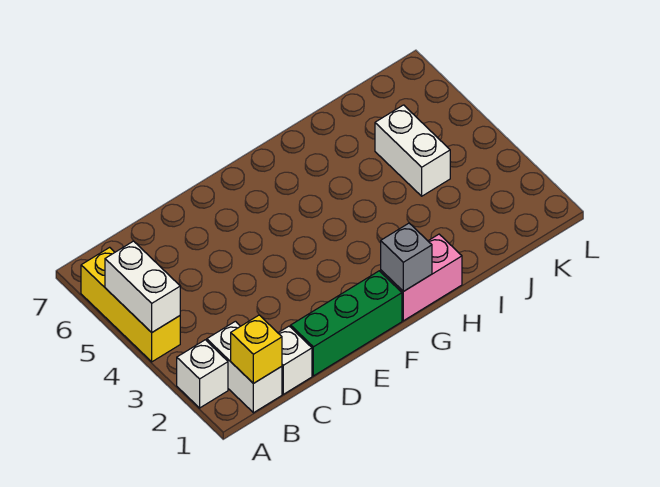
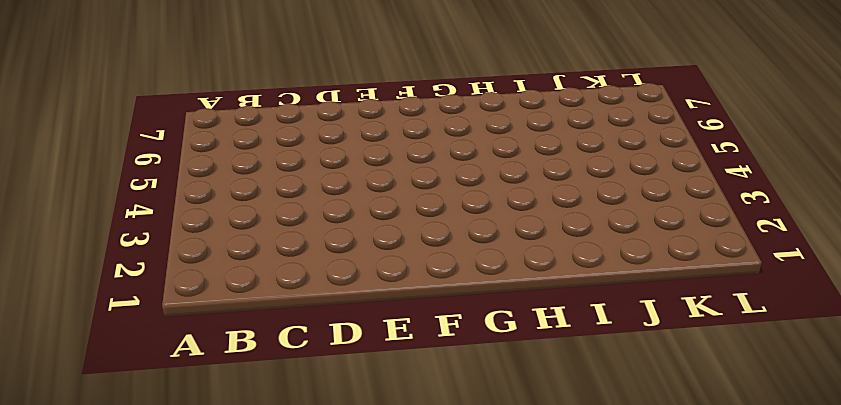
none -> white 1x1 brick [177,340,228,408]
none -> yellow 1x3 brick [81,247,180,362]

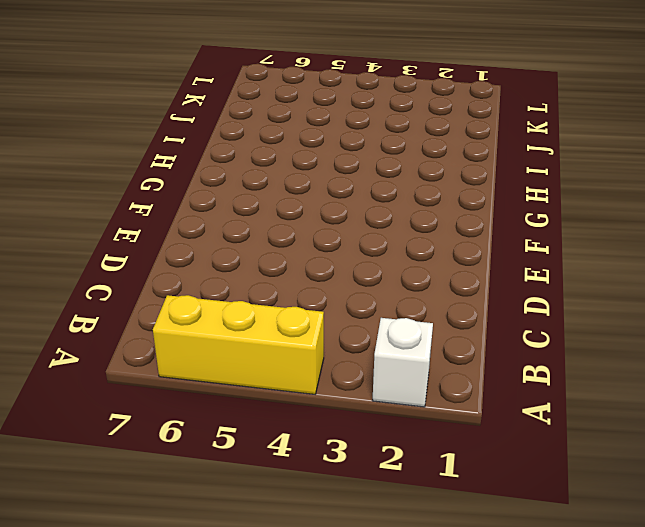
none -> white 1x2 brick [207,321,282,413]
none -> white 1x1 brick [278,326,312,394]

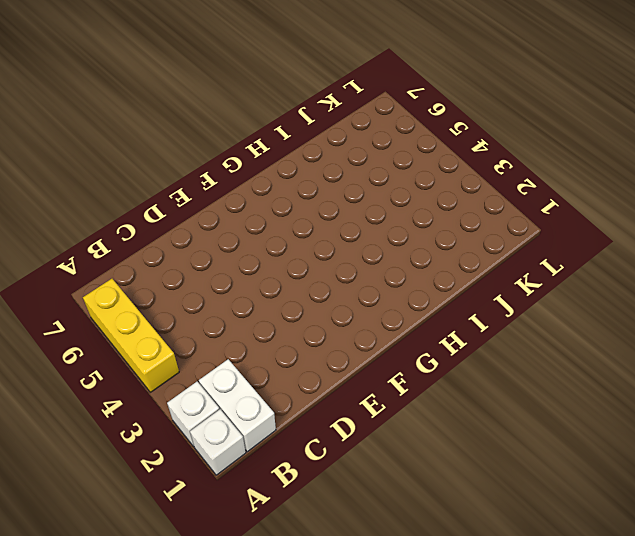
white 1x1 brick [190,409,246,475] -> white 1x1 brick moved to [278,326,312,394]
none -> green 1x3 brick [291,271,402,376]
none -> pink 1x2 brick [381,234,462,321]

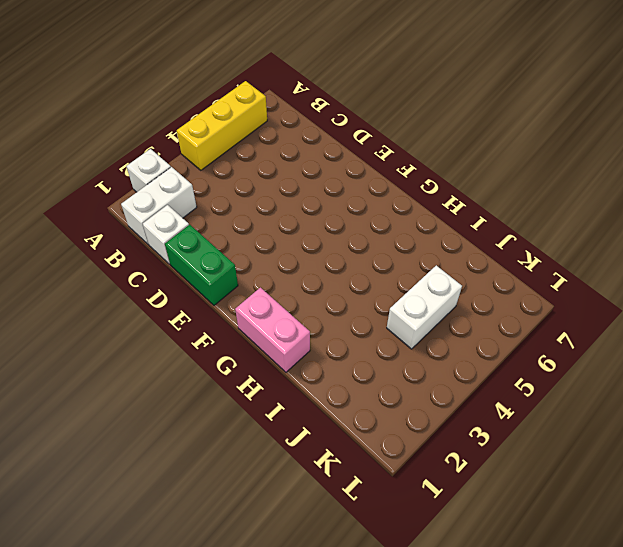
green 1x2 brick [165,225,238,305] -> green 1x3 brick [291,271,402,376]
none -> white 1x2 brick [105,241,180,332]
none -> yellow 1x1 brick [231,315,282,383]

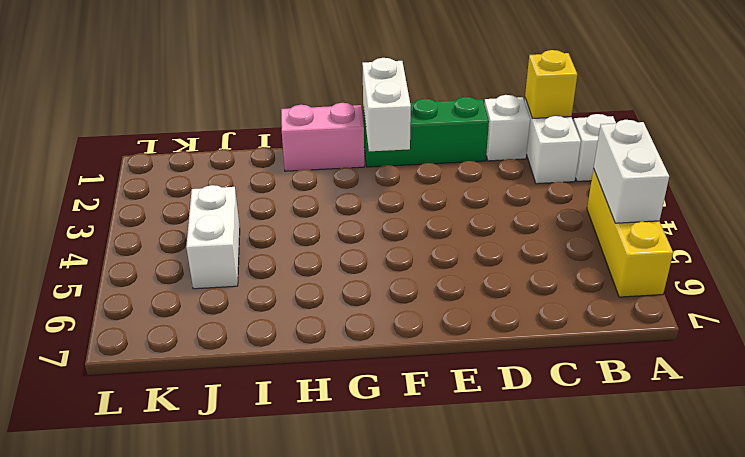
white 1x2 brick [362,58,411,151] -> none
none -> grey 1x1 brick [381,223,432,291]

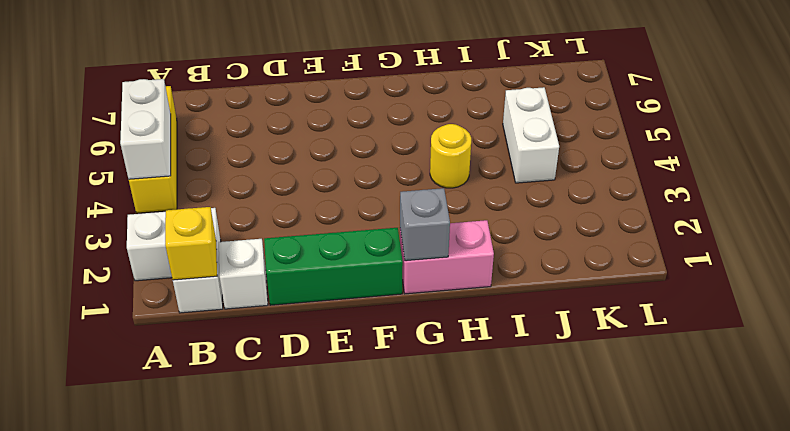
yellow 1x1 round brick [430,124,471,188] -> none

